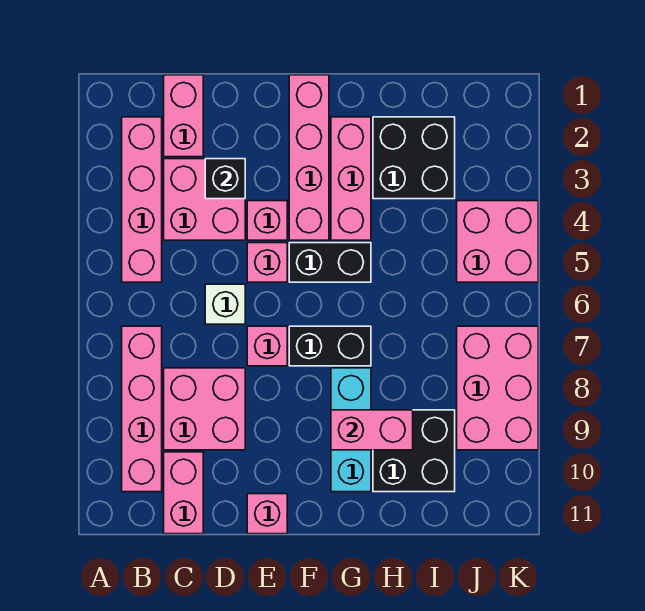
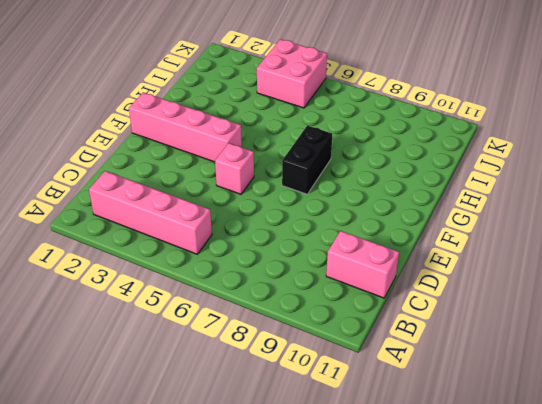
none -> pink 1x4 brick [122,326,162,492]
none -> pink 1x2 brick [164,75,203,157]
none -> pink 2x2 brick [164,159,245,240]

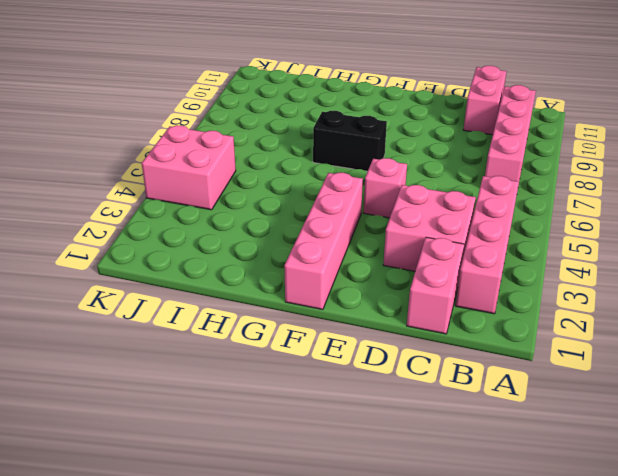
none -> pink 2x2 brick [164,368,245,450]
none -> white 1x1 brick [205,284,245,324]
none -> pink 1x1 brick [247,201,287,240]

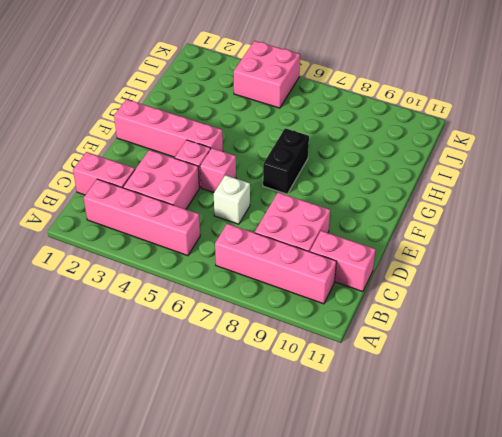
none -> pink 1x1 brick [247,326,287,366]
none -> pink 1x1 brick [247,494,287,534]
none -> black 1x2 brick [289,243,371,282]

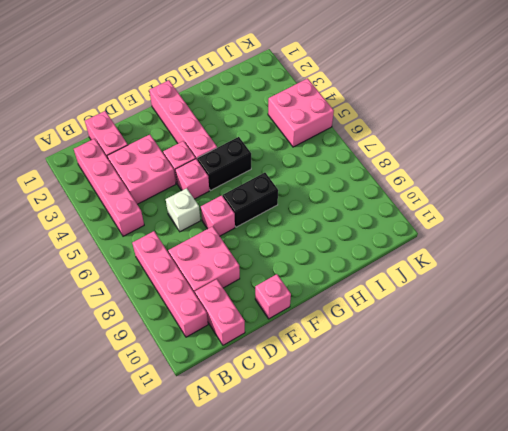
none -> pink 1x3 brick [331,117,371,240]
none -> cyan 1x3 brick [331,368,371,492]
none -> black 2x2 brick [373,117,455,199]

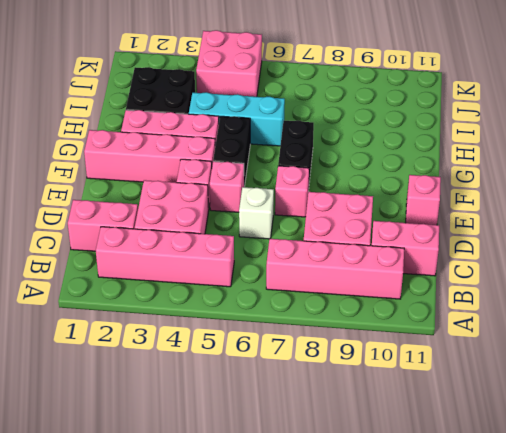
cyan 1x3 brick [189,92,285,146] -> cyan 1x3 brick moved to [331,368,371,492]
none -> black 2x2 brick [373,410,455,492]
none -> pink 2x3 brick [457,326,538,450]
none -> black 1x1 brick [205,159,245,199]

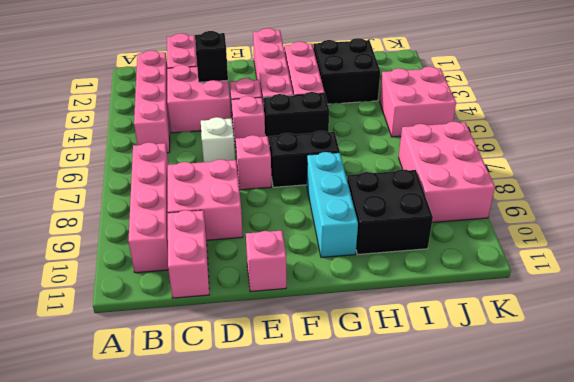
none -> pink 1x2 brick [331,410,413,450]

